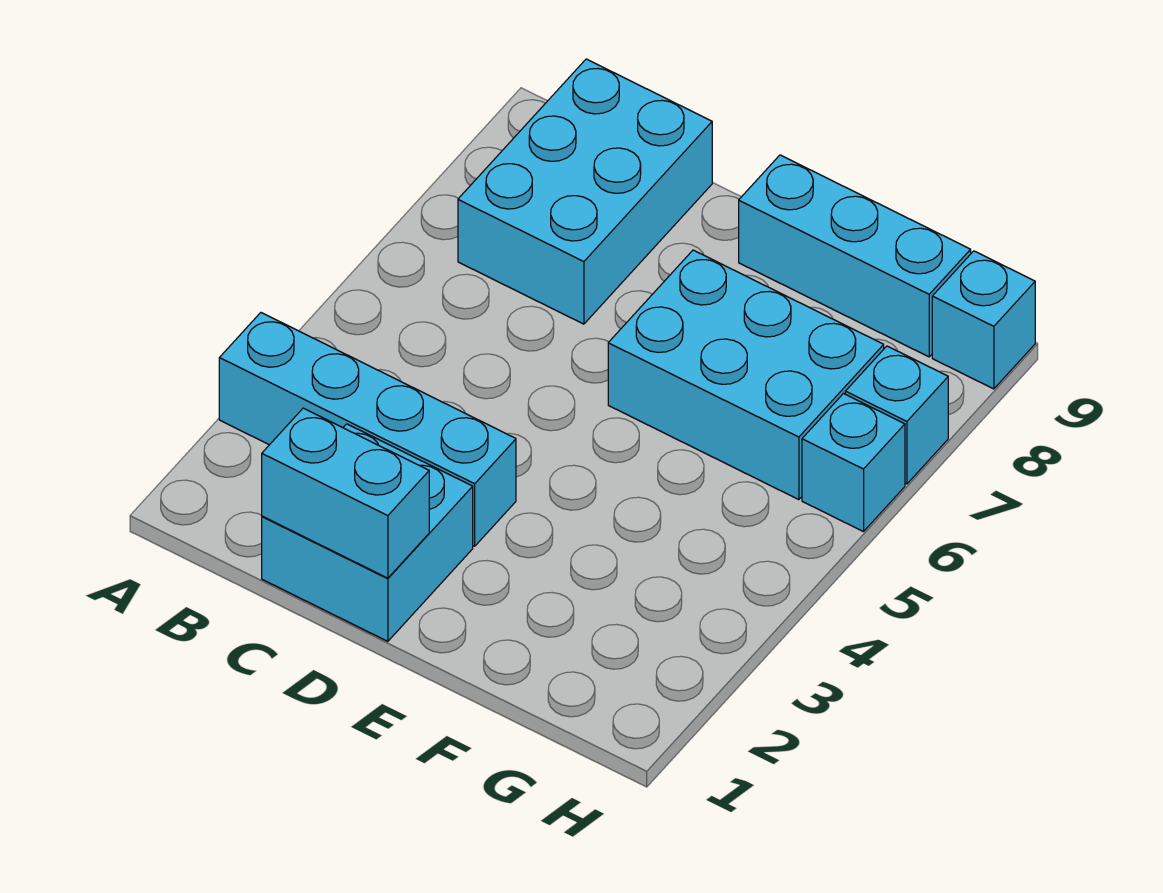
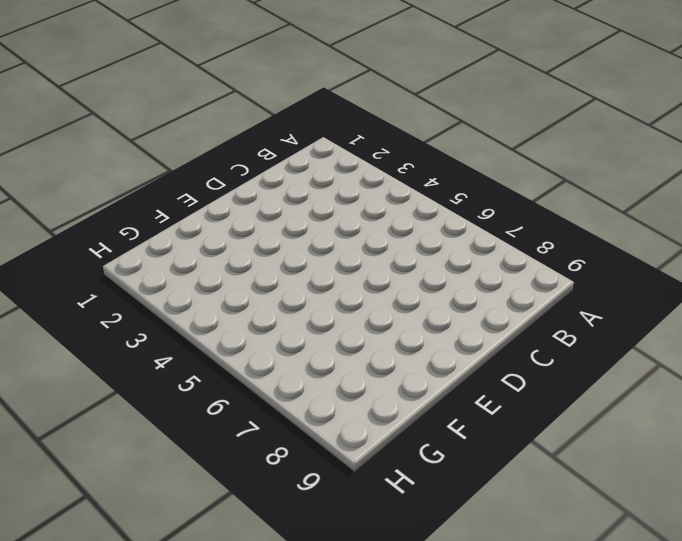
none -> cyan 1x4 brick [219,313,516,546]
none -> cyan 2x3 brick [458,59,712,324]

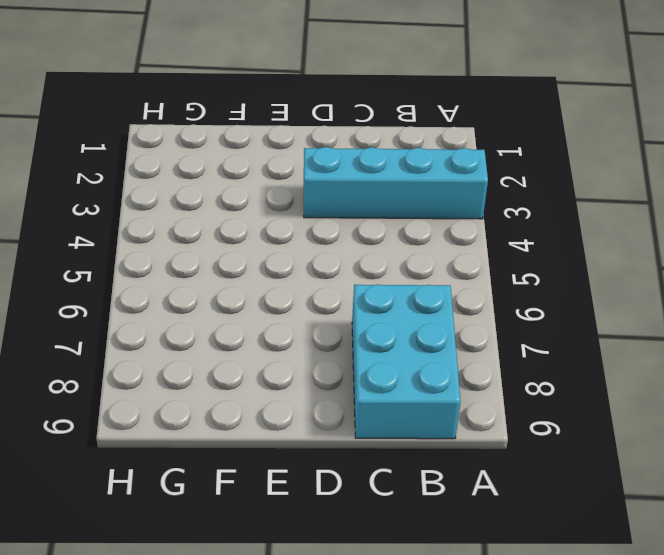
none -> cyan 2x2 brick [262,424,473,641]
none -> cyan 2x3 brick [608,250,884,500]

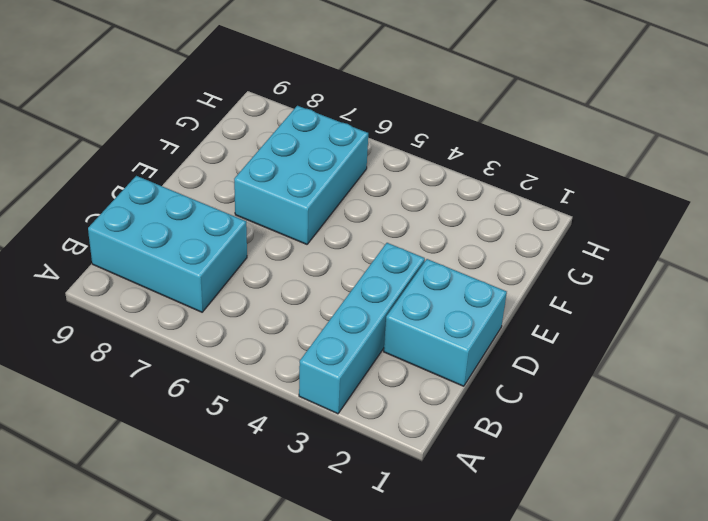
none -> cyan 1x3 brick [739,155,971,357]
none -> cyan 1x1 brick [802,394,905,532]

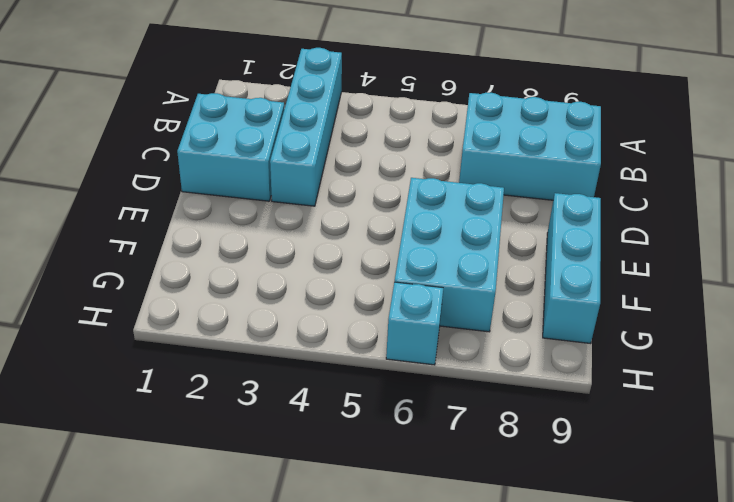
none -> cyan 1x1 brick [845,346,948,484]
none -> cyan 1x1 brick [932,251,1035,389]

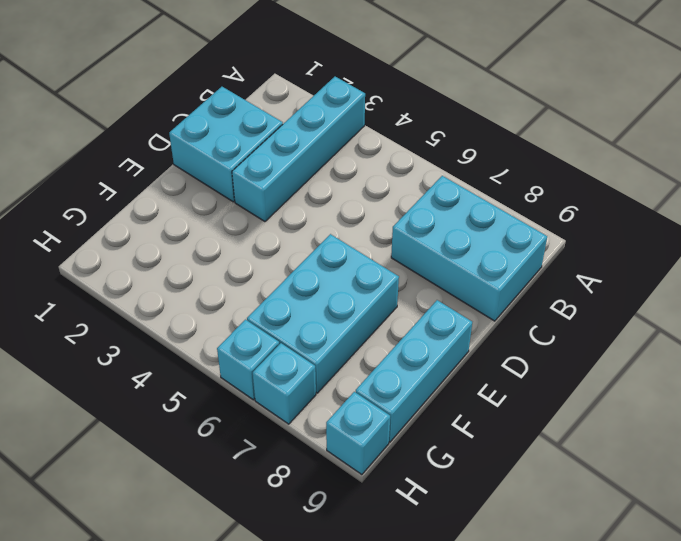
none -> cyan 1x2 brick [262,408,429,578]

